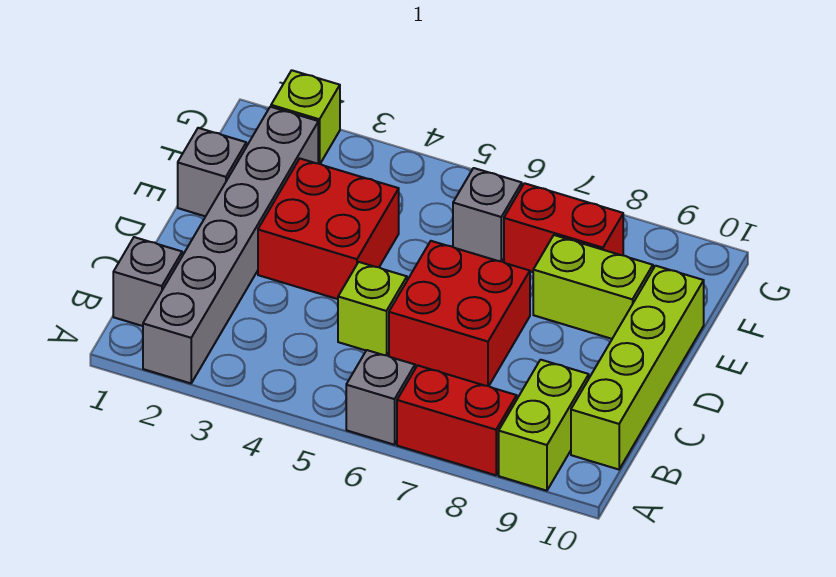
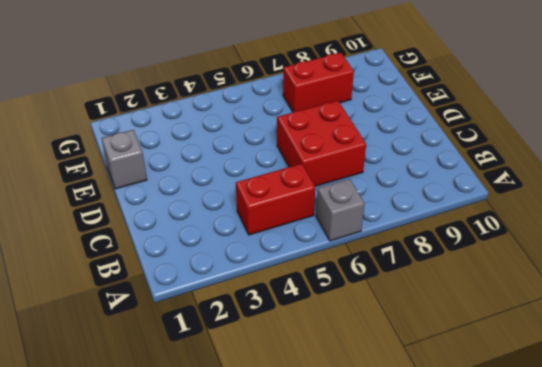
red 1x2 brick [236,164,315,235] -> red 1x2 brick moved to [397,365,517,475]
none -> grey 1x6 brick [143,107,318,383]
none -> lime 1x2 brick [499,360,589,491]
none -> grey 1x1 brick [113,237,182,326]

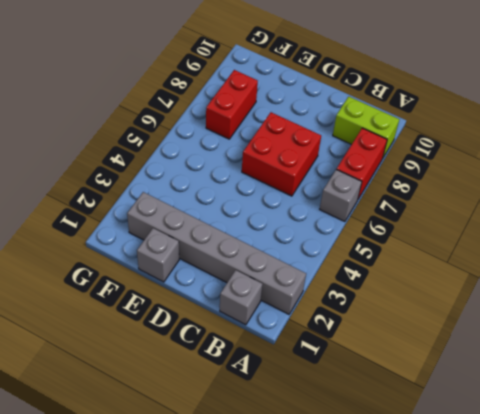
none -> lime 1x4 brick [571,266,704,469]
none -> lime 1x1 brick [338,262,407,355]
none -> red 2x2 brick [258,159,399,299]

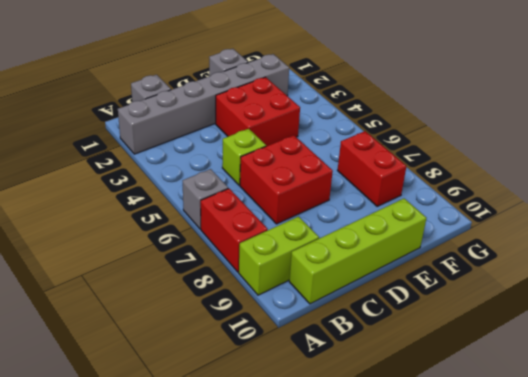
none -> lime 1x2 brick [533,235,653,339]
none -> grey 1x1 brick [453,168,522,261]
none -> lime 1x1 brick [271,70,340,164]

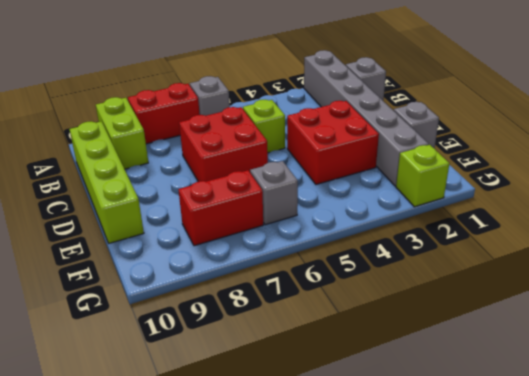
none -> lime 1x2 brick [533,235,653,339]

